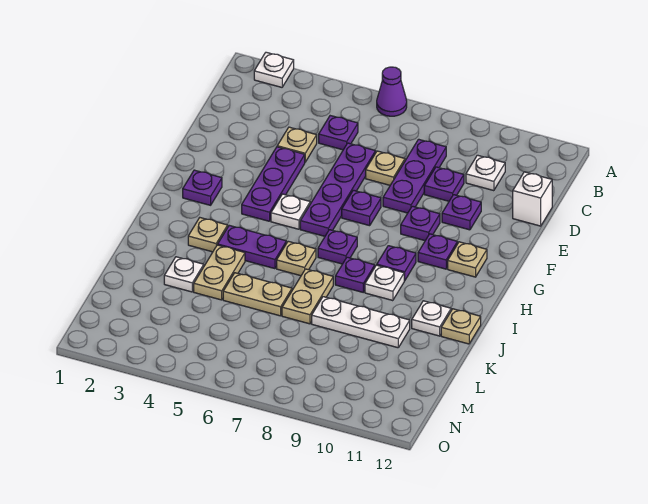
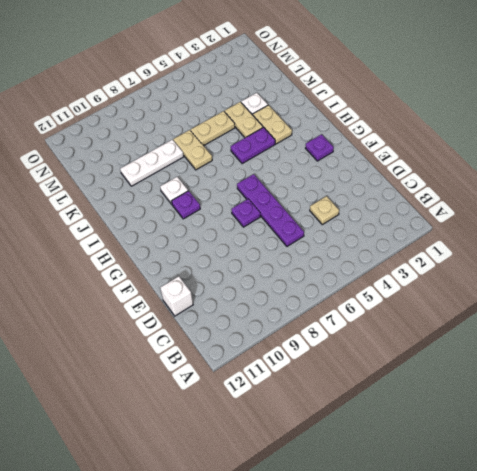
tan 1x2 plate [253,105,292,144] -> tan 1x1 plate [188,218,228,252]
none -> white 1x1 plate [254,52,294,87]
none -> purple 1x1 cone [377,67,407,116]
none -> purple 1x1 plate [319,116,358,150]
none -> purple 1x3 plate [383,139,446,213]

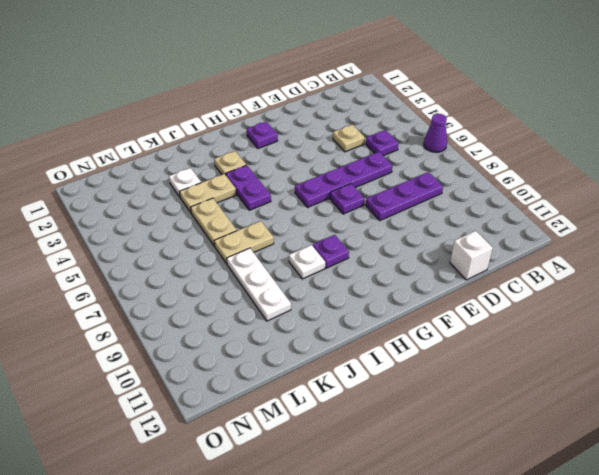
none -> white 1x1 plate [254,52,294,87]
none -> white 1x1 plate [466,155,505,191]
none -> tan 1x1 plate [366,151,405,185]
none -> purple 1x1 plate [424,167,464,201]

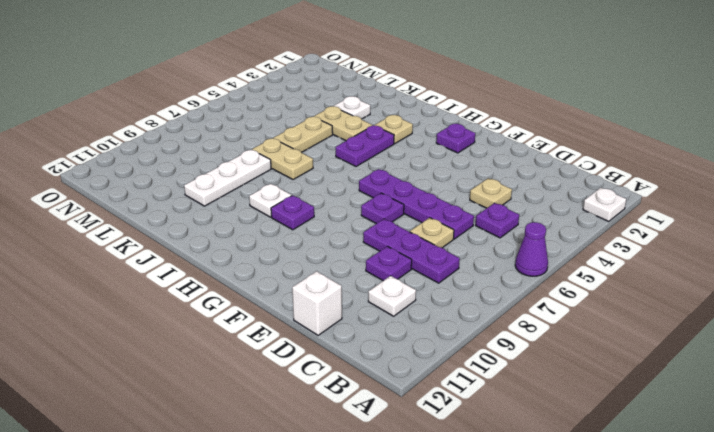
none -> purple 1x3 plate [242,147,305,221]
none -> purple 1x1 plate [442,195,481,230]
none -> purple 1x1 plate [401,206,440,241]
none -> white 1x1 plate [271,194,310,229]

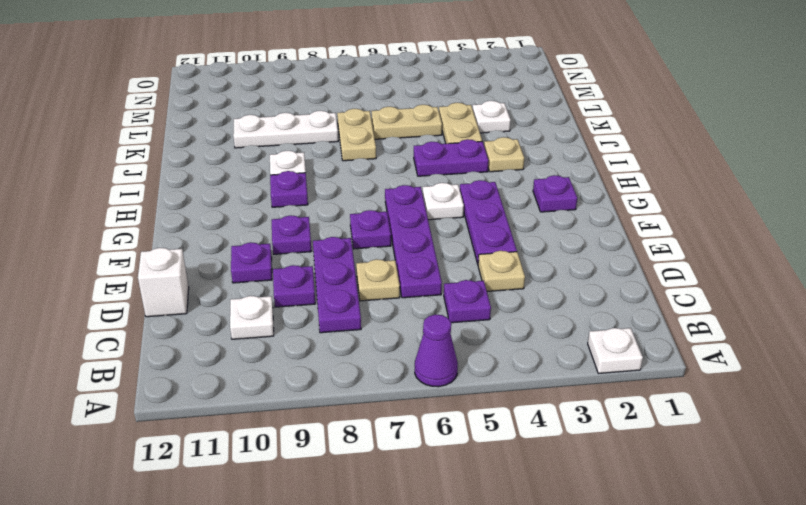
none -> purple 1x1 plate [418,234,458,269]
none -> tan 1x1 plate [448,242,487,277]
none -> purple 1x1 plate [318,230,357,264]
none -> tan 1x1 plate [277,241,316,276]

